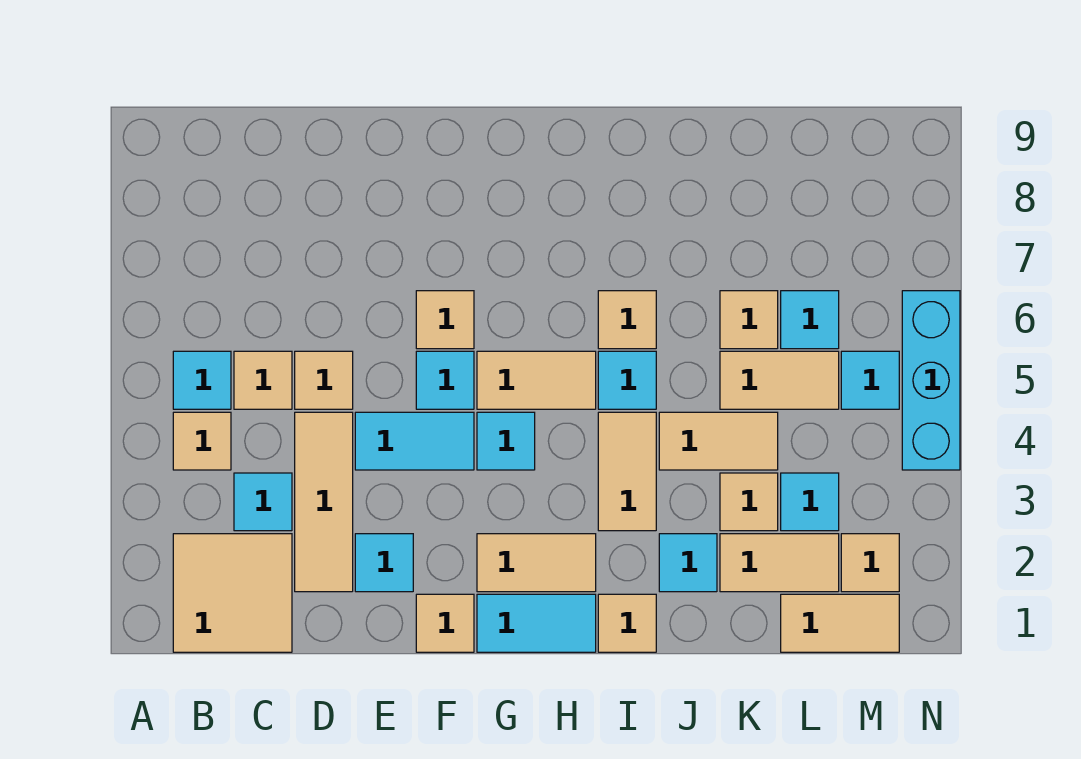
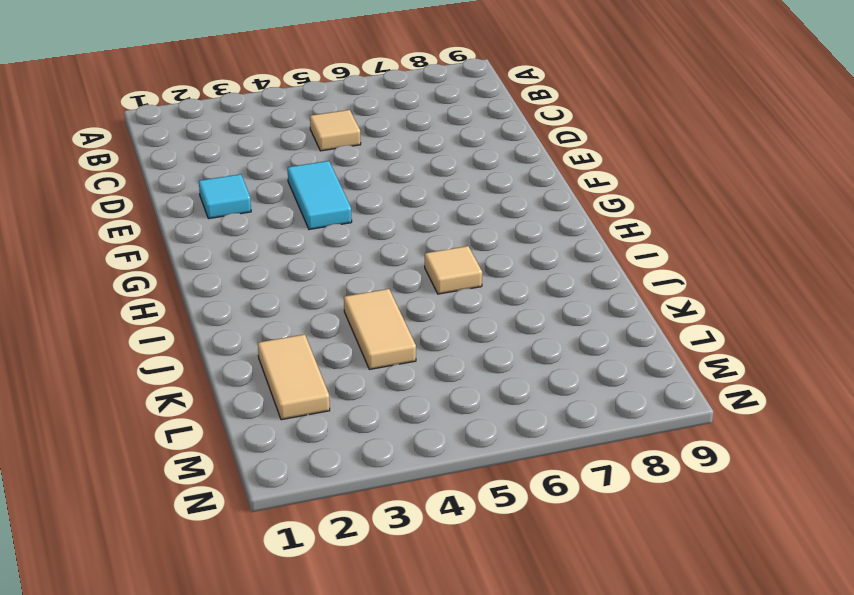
none -> tan 2x2 tile [173,534,292,652]
none -> tan 1x1 tile [173,412,231,470]
none -> cyan 1x1 tile [173,351,231,409]
none -> cyan 1x1 tile [234,473,292,531]

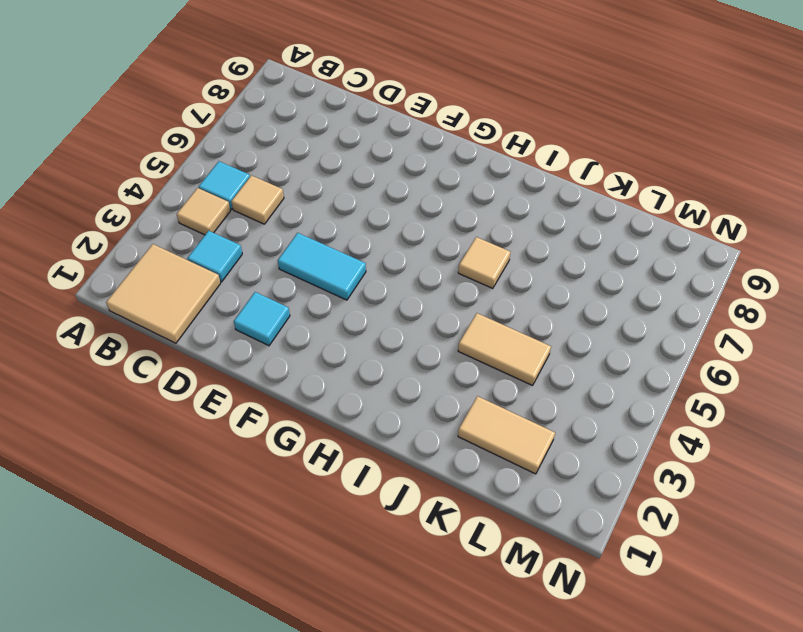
none -> tan 1x3 tile [295,412,353,592]
none -> tan 1x1 tile [295,351,353,409]
none -> tan 1x1 tile [416,594,474,652]
none -> cyan 1x1 tile [416,351,474,409]

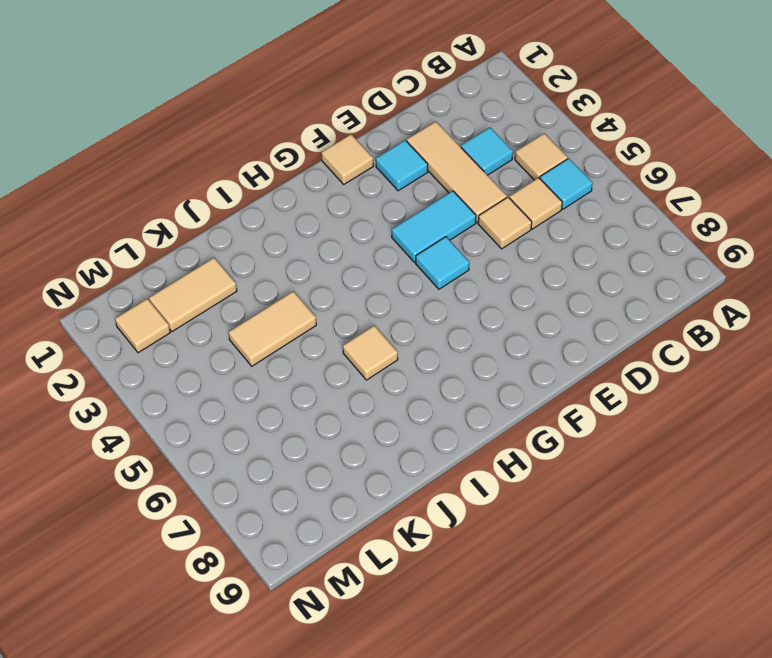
none -> tan 2x2 tile [173,534,292,652]
none -> tan 1x1 tile [416,291,474,349]
none -> cyan 1x2 tile [477,594,596,652]
none -> tan 1x2 tile [477,534,596,592]

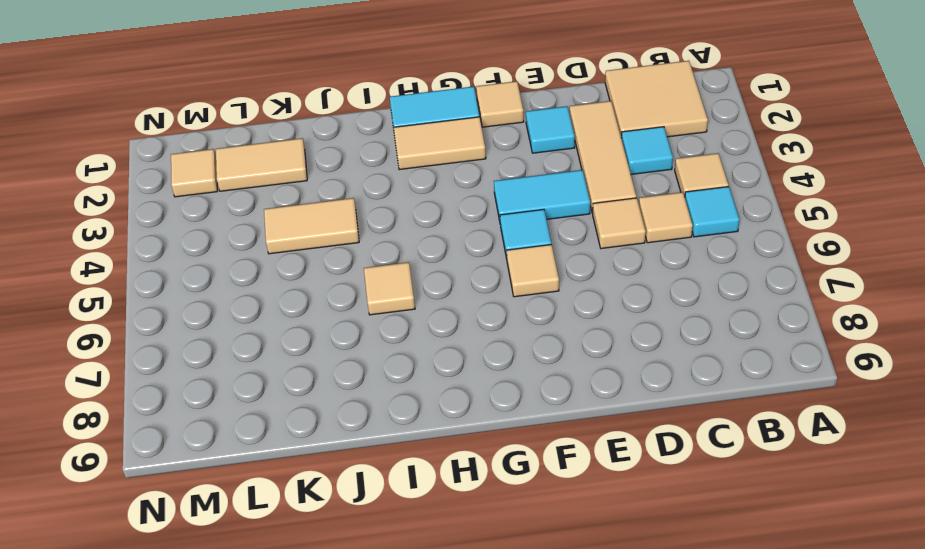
none -> cyan 1x1 tile [477,412,535,470]
none -> tan 1x2 tile [477,351,596,409]
none -> tan 1x1 tile [598,594,656,652]
none -> tan 1x2 tile [598,412,656,531]

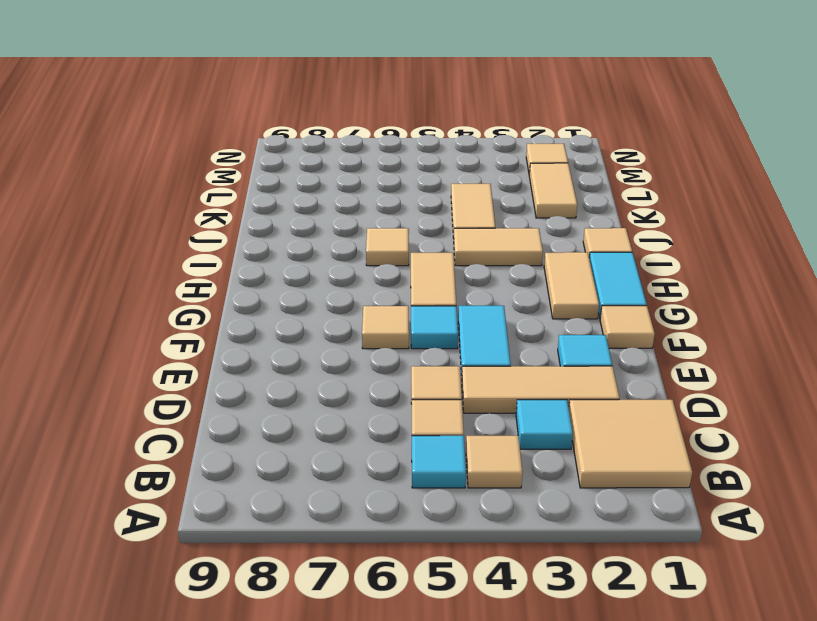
none -> cyan 1x1 tile [477,412,535,470]
none -> cyan 1x1 tile [598,351,656,409]
none -> cyan 1x1 tile [659,534,717,592]
none -> tan 1x1 tile [720,473,778,531]

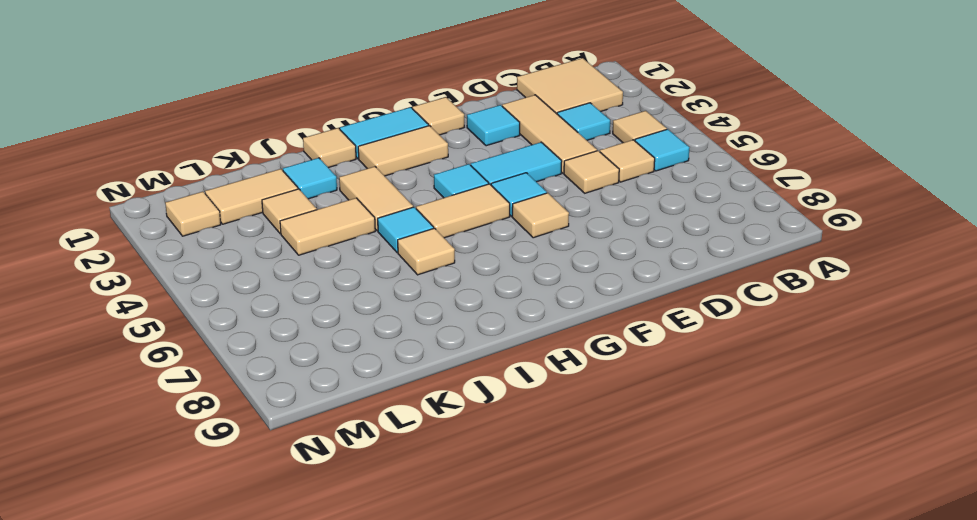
none -> tan 1x2 tile [720,351,839,409]
none -> tan 1x1 tile [720,291,778,349]
none -> tan 1x2 tile [781,594,899,652]
none -> cyan 1x1 tile [781,473,839,531]

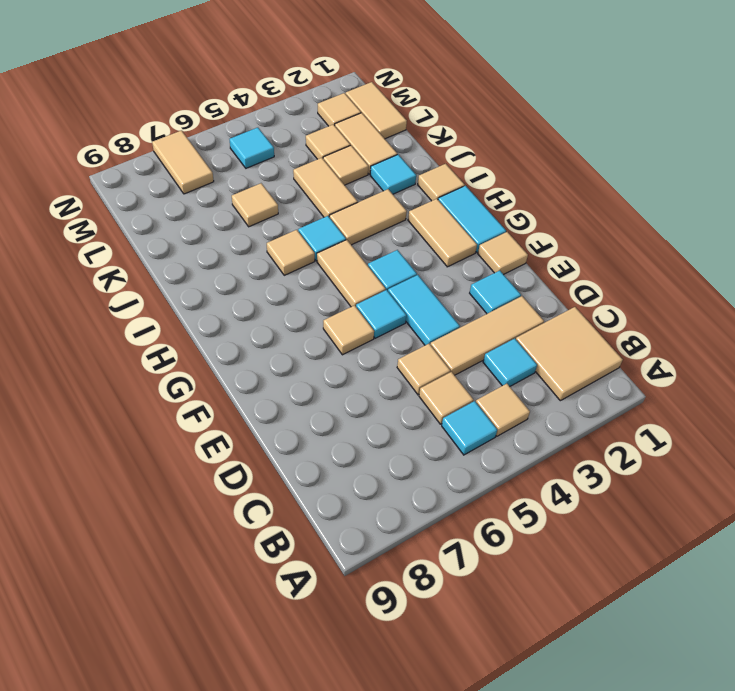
tan 1x1 tile [306,125,350,159] -> cyan 1x1 tile [781,473,839,531]
tan 1x2 tile [152,130,214,194] -> tan 1x2 tile moved to [720,351,839,409]
none -> cyan 1x1 tile [781,291,839,349]
none -> cyan 1x3 brick [902,291,960,470]

